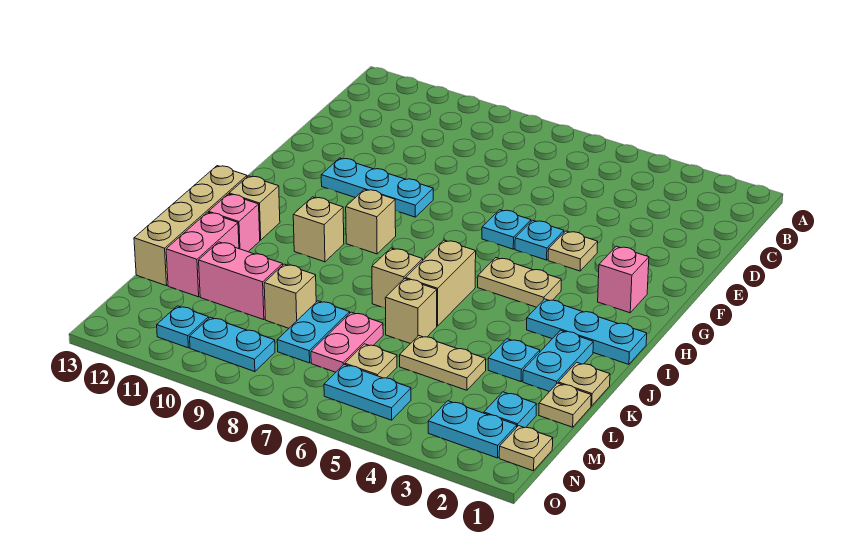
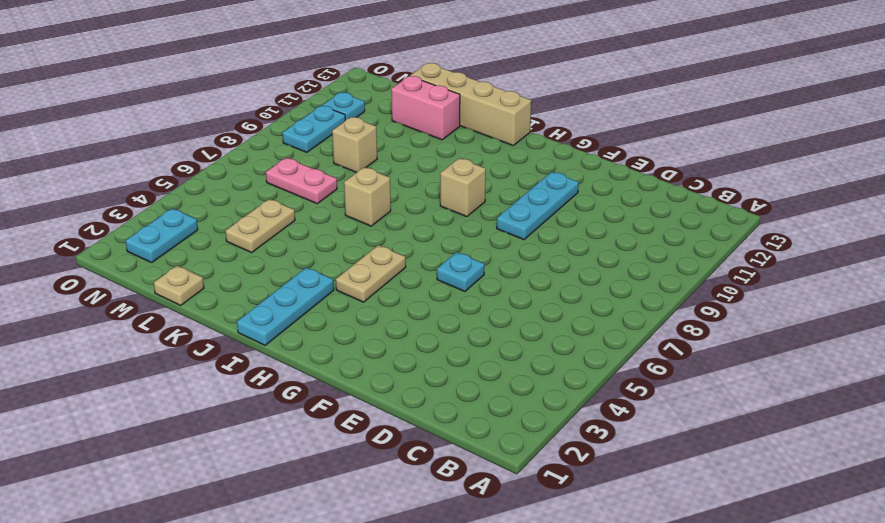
none -> tan 1x1 plate [548,231,598,271]
none -> cyan 1x1 plate [515,220,564,260]
none -> pink 1x1 brick [598,246,649,313]
none -> tan 1x2 brick [405,240,476,326]

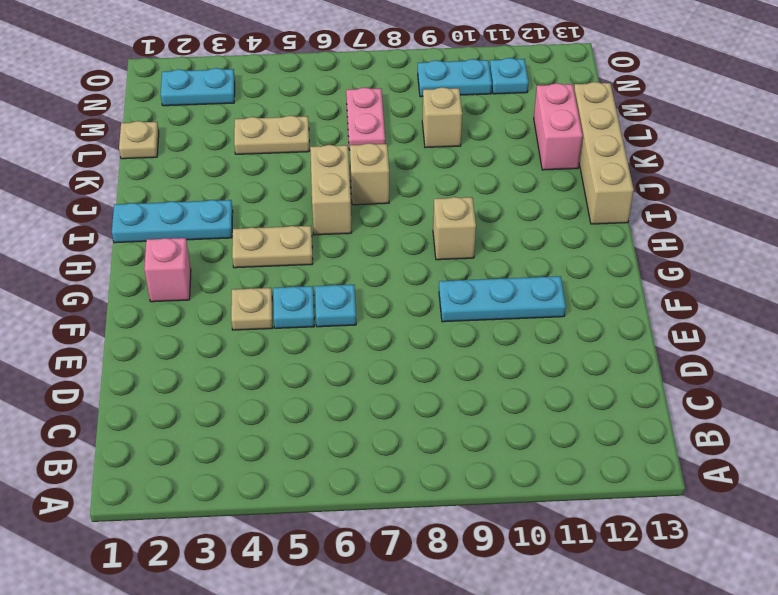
none -> tan 1x1 brick [293,197,344,262]
none -> tan 1x1 brick [229,176,280,240]
none -> cyan 1x2 plate [523,330,593,392]
none -> pink 1x1 brick [209,194,260,252]

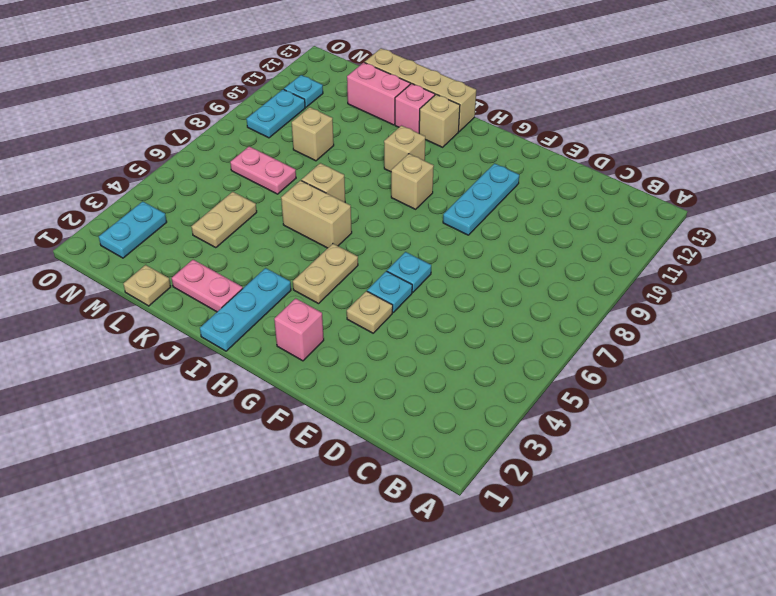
pink 1x2 plate [172,260,243,312] -> cyan 1x2 plate [523,330,593,392]
none -> tan 1x1 plate [558,362,610,406]
none -> cyan 1x1 plate [488,339,540,382]
none -> tan 1x1 brick [385,279,437,344]
none -> cyan 1x2 plate [277,301,350,363]

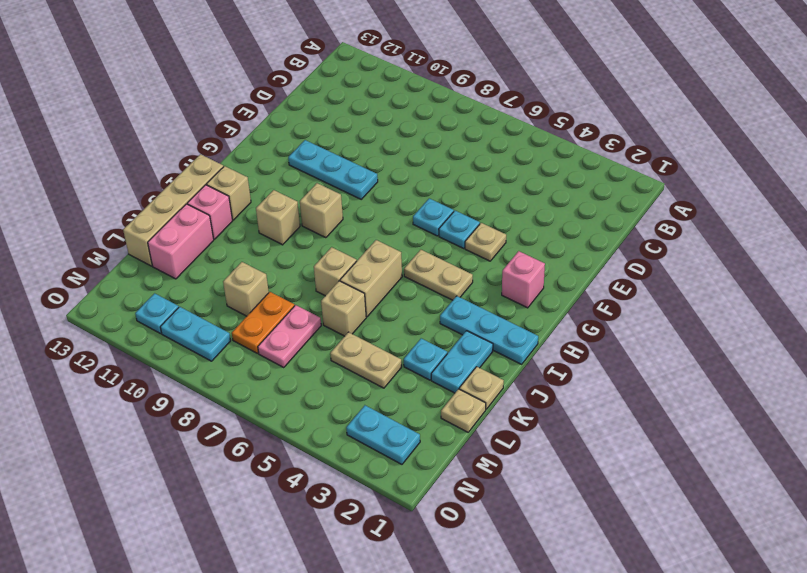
orange 1x2 plate [232,292,294,353] -> cyan 1x2 plate [277,301,350,363]
none -> pink 1x2 brick [199,242,283,320]
none -> cyan 1x1 plate [484,392,536,428]
none -> tan 1x1 plate [345,344,397,378]
none -> tan 1x1 plate [499,426,553,471]

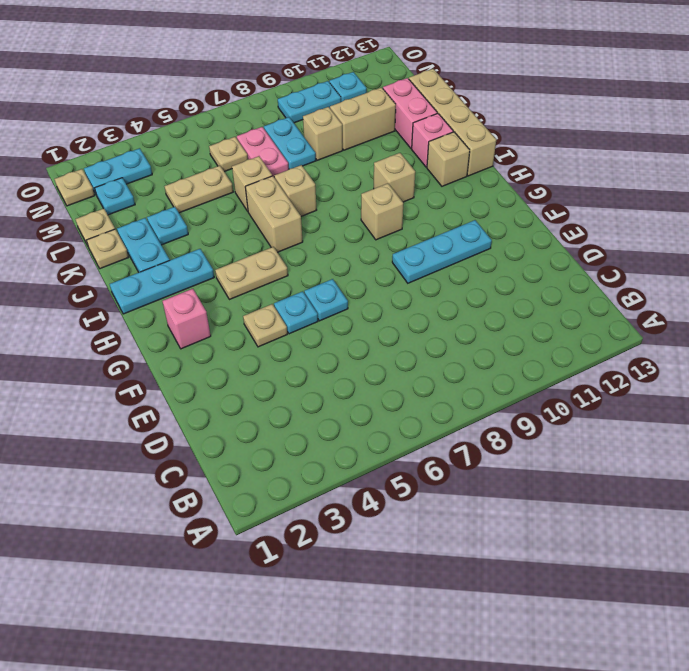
tan 1x2 brick [330,87,396,150] -> pink 1x2 brick [199,242,283,320]
none -> cyan 1x2 plate [324,364,411,420]

